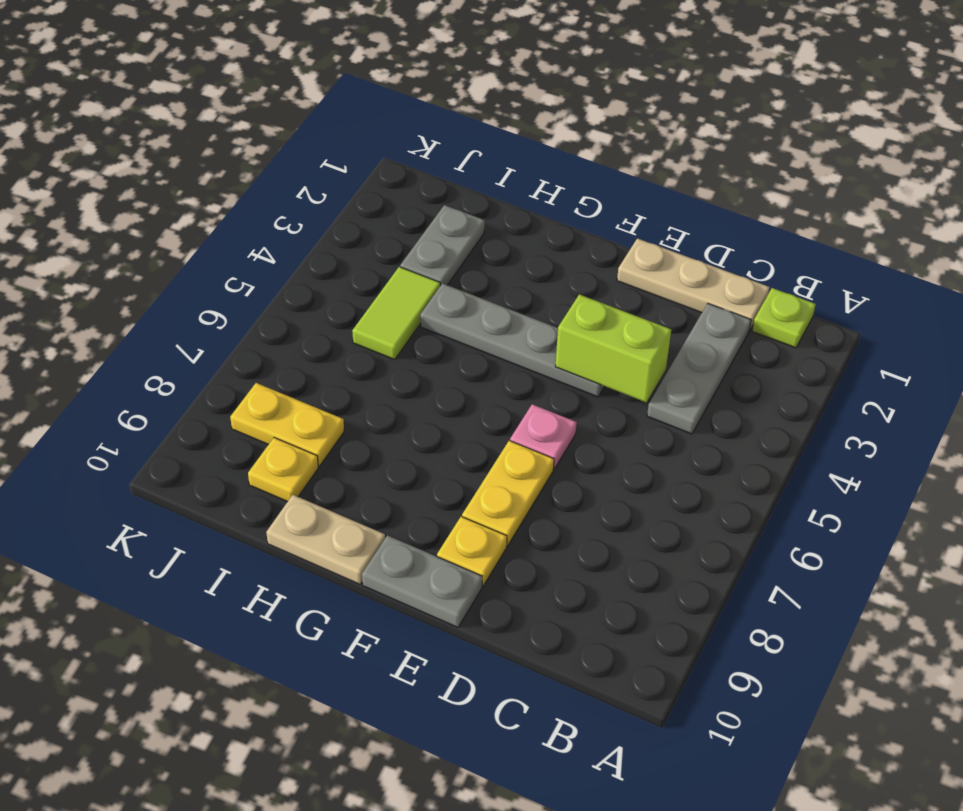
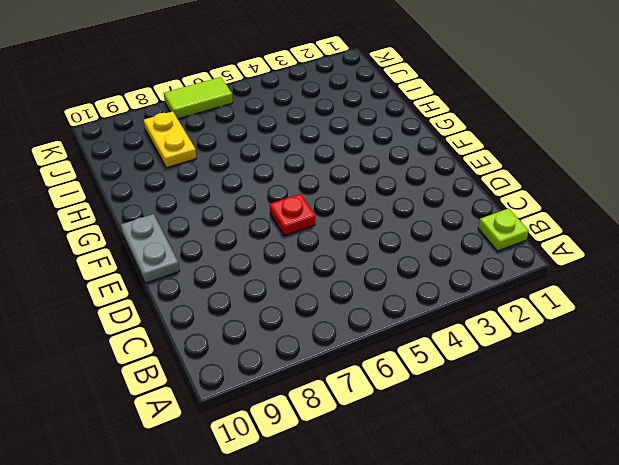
red 1x1 plate [270,194,315,236] -> pink 1x1 plate [510,404,577,469]
lime 1x2 tile [164,77,233,119] -> lime 1x2 tile moved to [352,267,440,360]
none -> tan 1x3 plate [617,238,770,331]
none -> grey 1x3 plate [647,304,751,434]
none -> grey 1x4 plate [420,283,605,397]

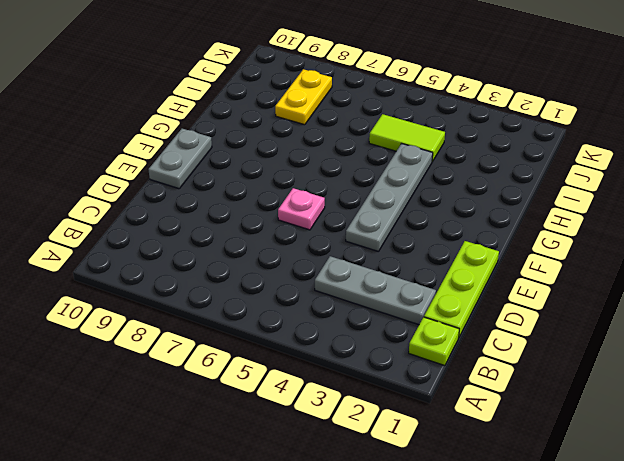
lime 1x3 plate [424,241,499,337] -> tan 1x3 plate [617,238,770,331]
none -> yellow 1x2 plate [462,441,554,546]
none -> yellow 1x1 plate [437,517,507,586]
none -> tan 1x2 plate [266,495,385,584]

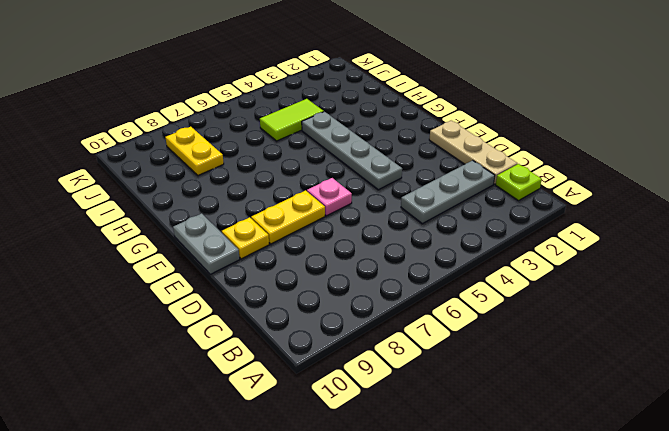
none -> tan 1x2 plate [266,495,385,584]
none -> grey 1x2 plate [400,205,485,286]
none -> yellow 1x1 plate [248,438,318,502]

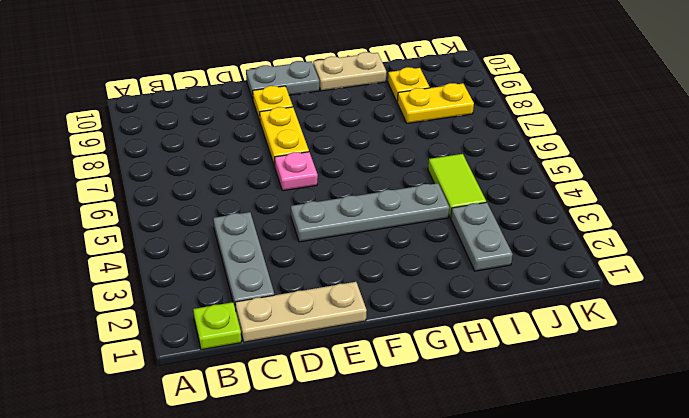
none -> lime 1x2 brick [555,294,671,402]

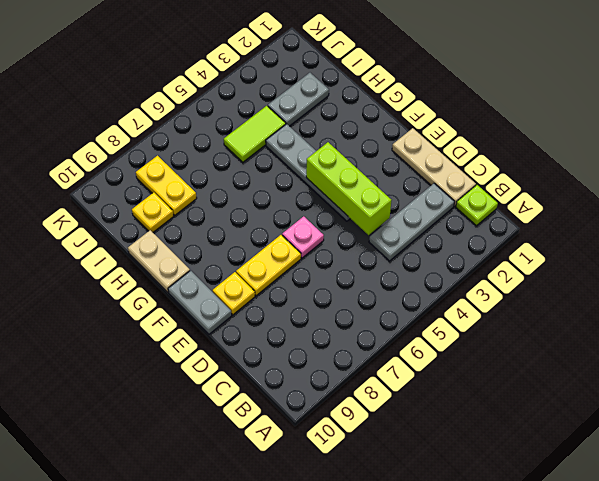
lime 1x3 brick [306,142,391,235] -> lime 1x2 brick [555,294,671,402]

